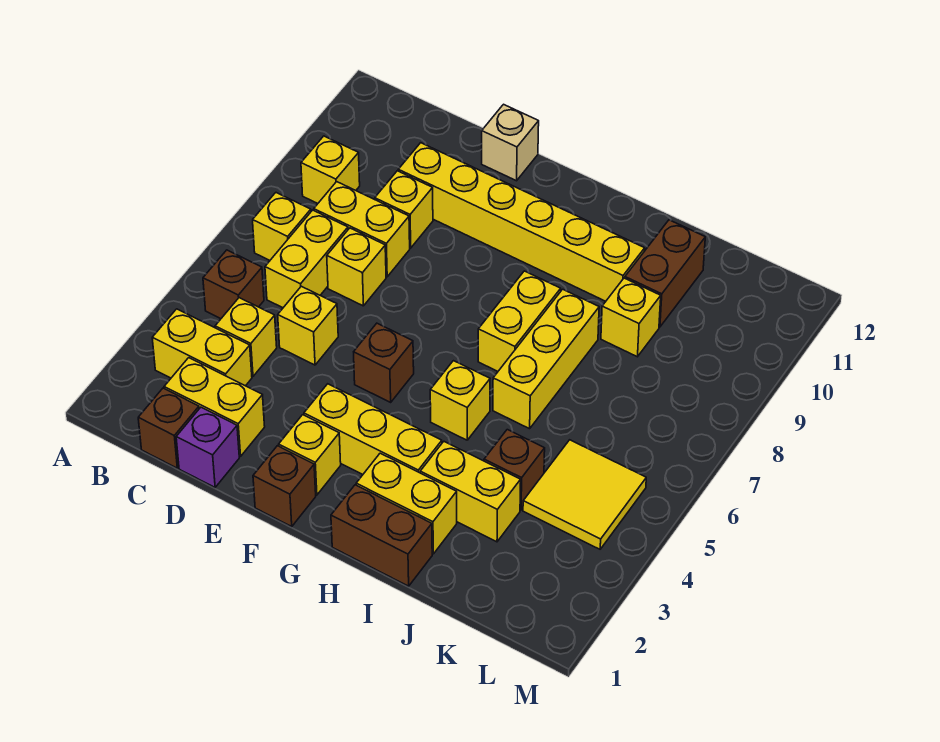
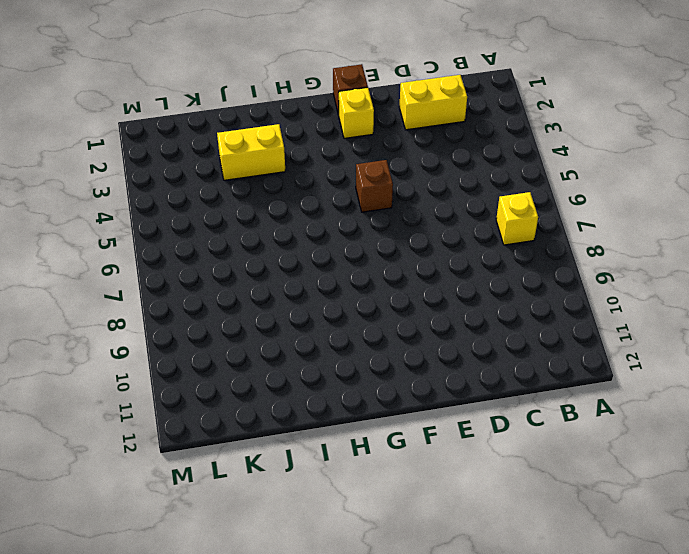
none -> yellow 1x2 brick [152,309,252,386]
none -> brown 1x1 brick [203,250,264,319]
none -> yellow 1x1 brick [301,136,360,203]

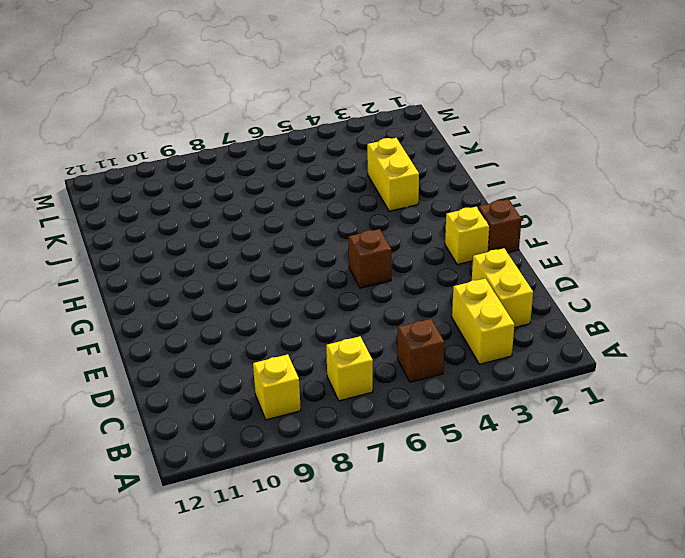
none -> brown 1x1 brick [138,388,199,468]
none -> yellow 1x1 brick [215,298,277,376]
none -> yellow 1x2 brick [265,210,348,308]

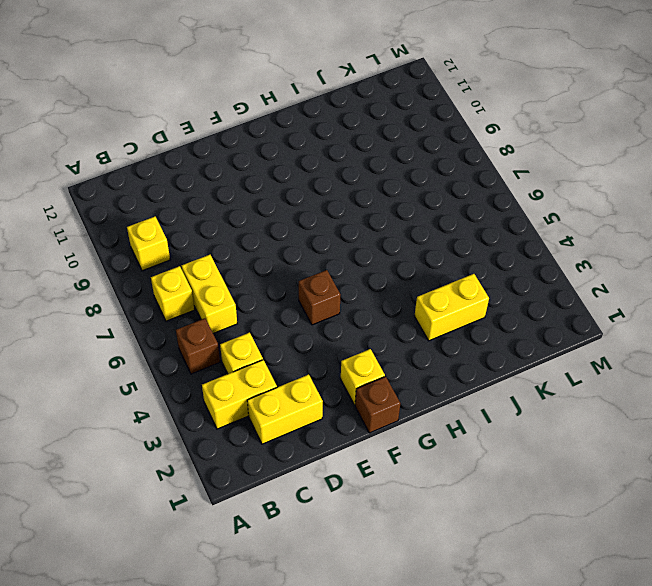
none -> brown 1x1 brick [138,388,199,468]
none -> yellow 1x2 brick [314,182,410,277]
none -> purple 1x1 brick [176,407,239,487]

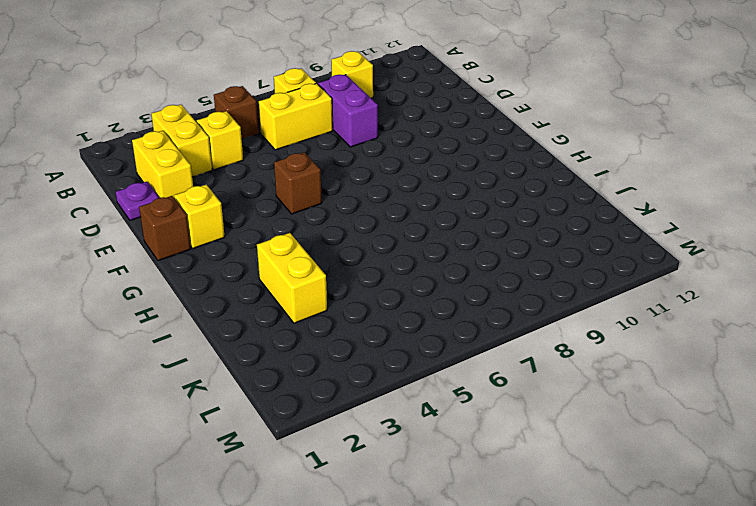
purple 1x2 brick [318,75,378,147] -> yellow 1x2 brick [314,182,410,277]
purple 1x1 plate [115,182,159,220] -> purple 1x1 brick [176,407,239,487]
none -> brown 1x1 brick [138,388,199,468]
none -> yellow 1x1 brick [278,286,338,365]
none -> yellow 1x1 brick [327,228,386,306]

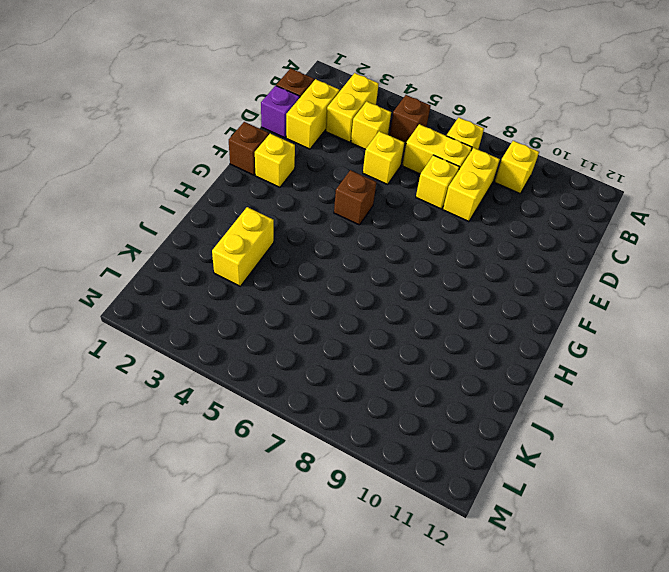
none -> yellow 1x1 brick [375,171,433,248]
none -> yellow 1x6 brick [398,143,645,301]
none -> tan 1x1 brick [482,104,539,181]

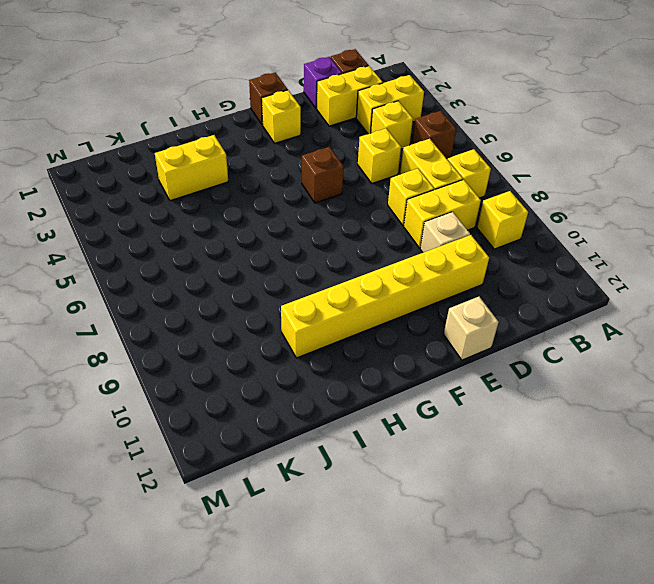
tan 1x1 brick [420,212,470,253] -> yellow 1x1 brick [375,171,433,248]
none -> yellow 1x3 brick [304,384,442,474]
none -> brown 1x2 brick [331,485,432,586]
none -> yellow 1x2 brick [356,453,457,554]

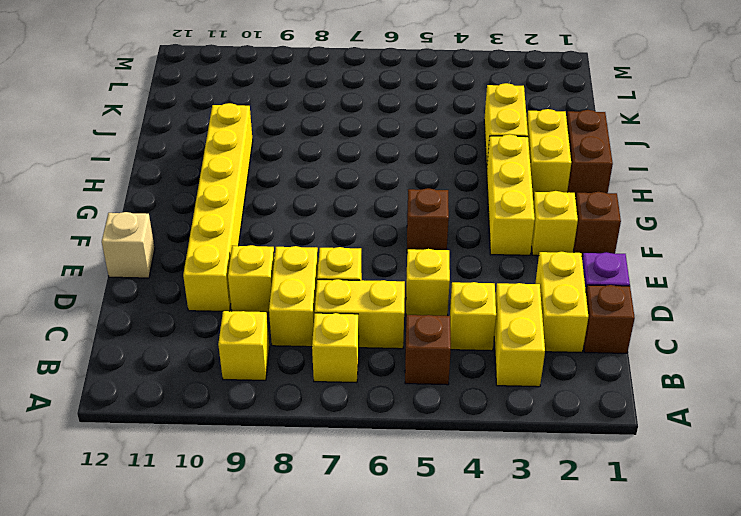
none -> yellow 1x1 brick [430,361,490,440]
none -> yellow 1x2 brick [478,271,561,371]
none -> yellow 1x3 brick [493,289,599,429]

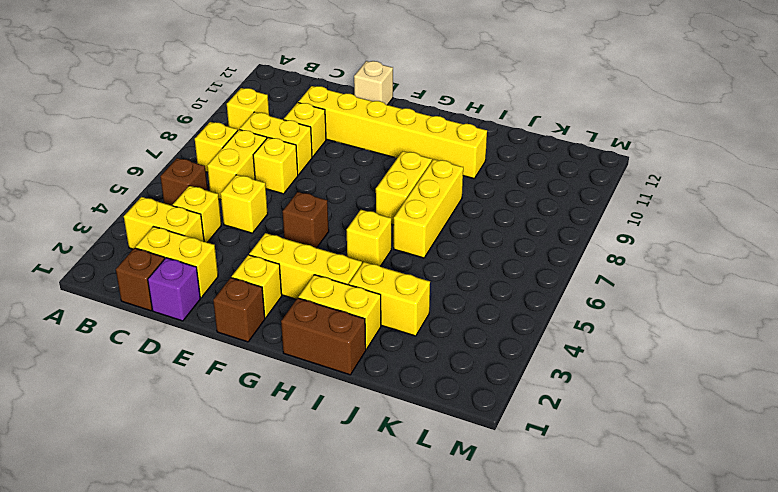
none -> brown 1x1 brick [484,430,545,510]
none -> yellow 1x1 brick [601,278,661,357]
none -> brown 1x2 brick [625,220,705,327]

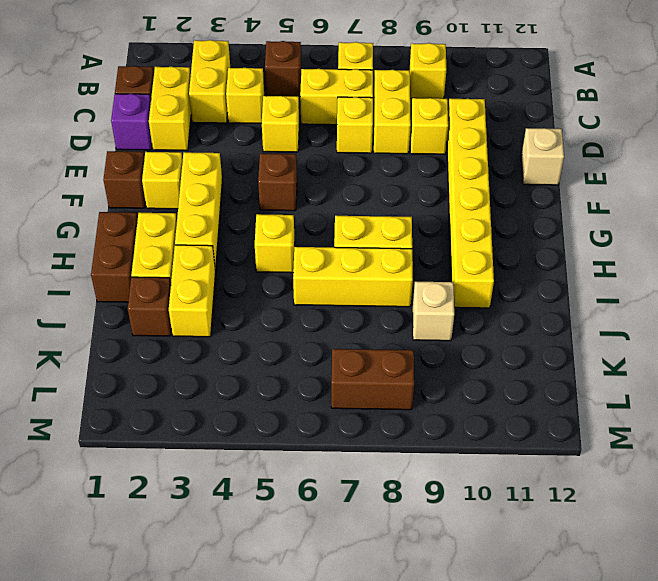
brown 1x1 brick [128,277,171,336] -> brown 1x1 brick moved to [484,430,545,510]
tan 1x1 brick [413,282,454,341] -> yellow 1x1 brick [601,278,661,357]
brown 1x2 brick [331,349,414,410] -> brown 1x2 brick moved to [625,220,705,327]
none -> yellow 2x2 tile [523,440,646,549]

